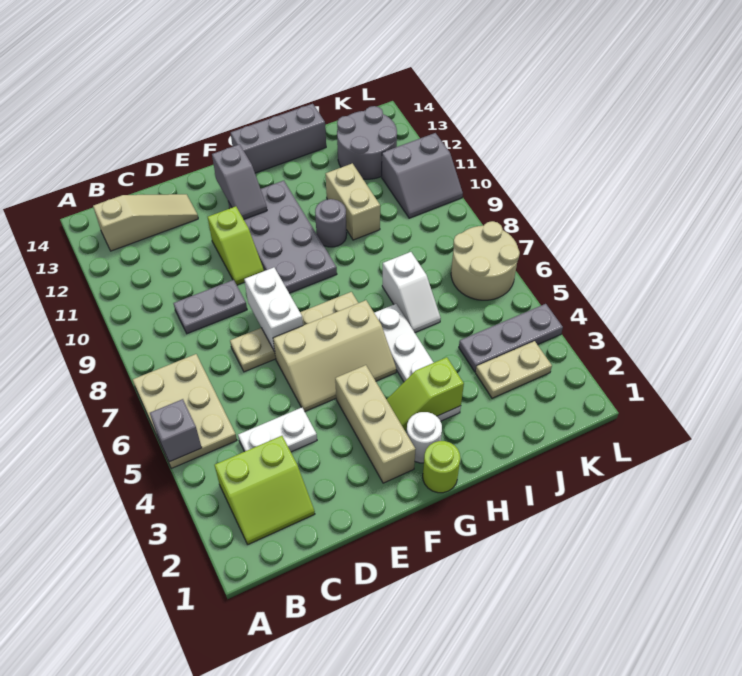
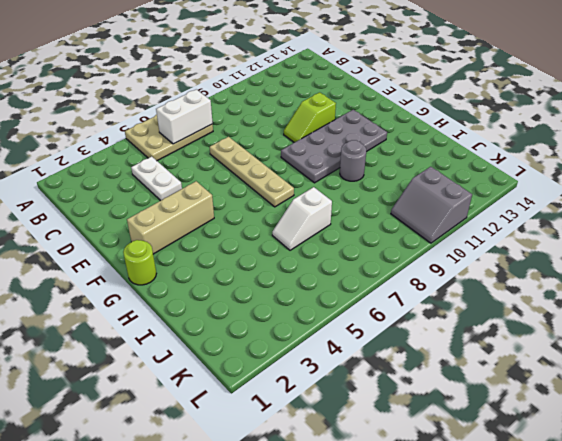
white 1x2 brick [156,89,213,144] -> white 1x2 brick moved to [244,267,303,351]
none -> lime 2x2 slope [215,436,315,544]
none -> tan 1x3 slope [93,194,198,251]
none -> grey 1x2 plate [173,280,247,334]

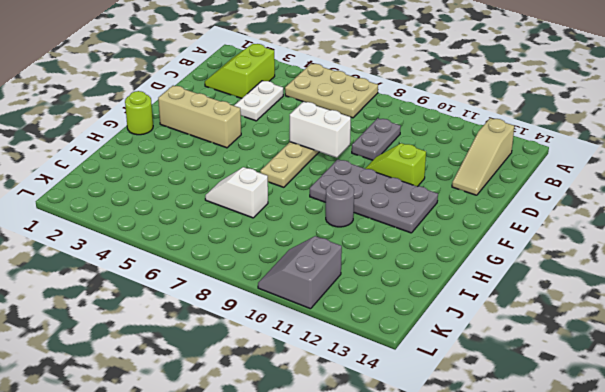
none -> tan 2x3 slope [273,300,396,411]
none -> white 1x1 round brick [407,412,442,463]
none -> grey 1x3 brick [231,104,326,173]

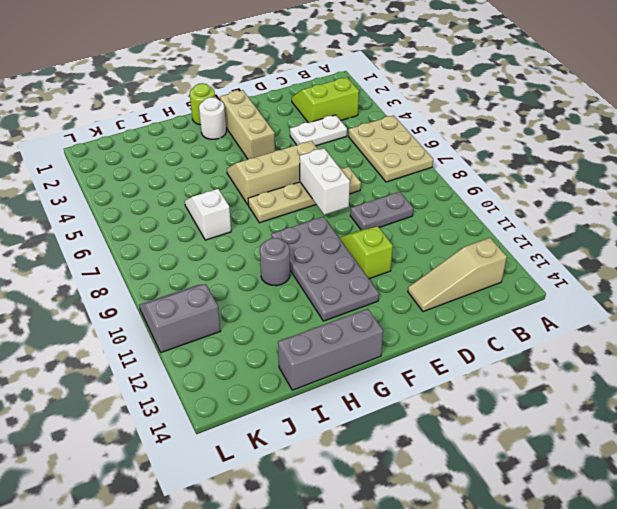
none -> white 1x4 plate [375,304,461,421]
none -> tan 1x2 brick [326,163,380,240]
none -> tan 1x2 plate [476,341,552,398]

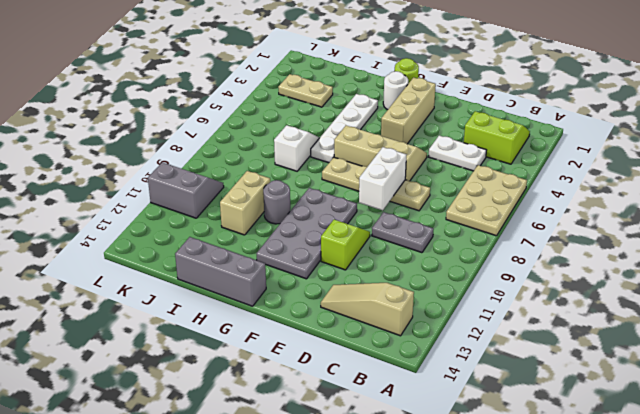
none -> grey 1x3 plate [459,304,563,372]
none -> grey 2x2 round brick [337,106,397,179]
none -> tan 2x2 round brick [451,221,520,300]

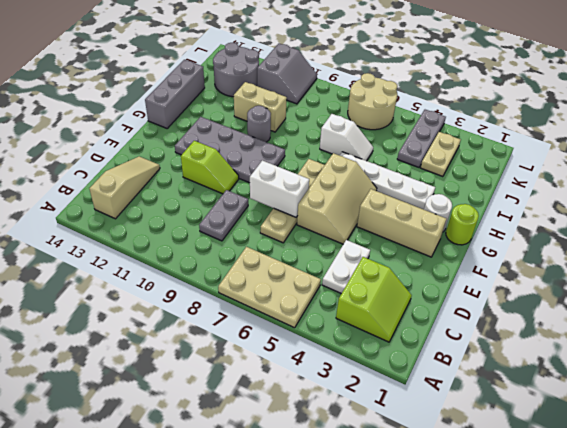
none -> grey 1x1 brick [150,399,202,462]
none -> grey 1x2 slope [212,144,267,219]
none -> lime 1x2 slope [386,357,464,430]

